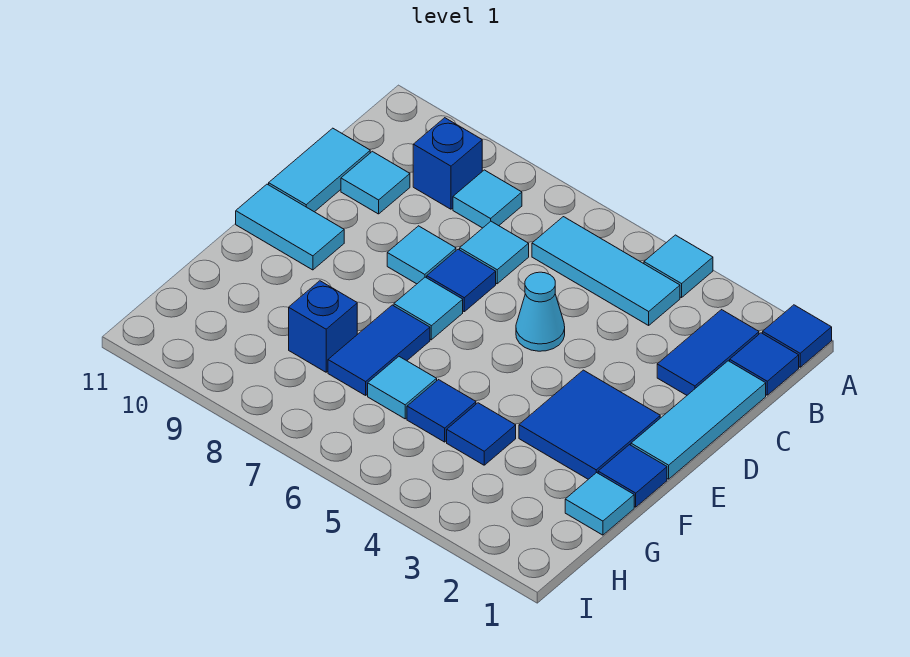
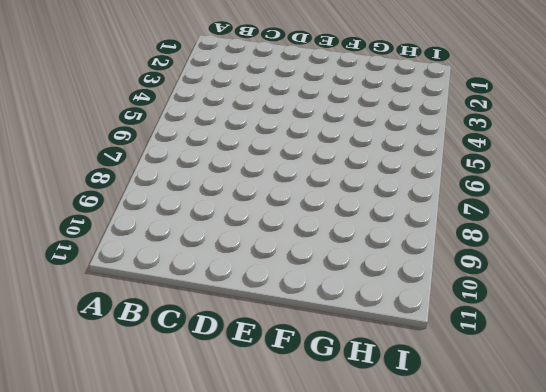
none -> blue 1x1 tile [763,305,832,367]
none -> cyan 1x1 tile [644,235,713,298]
none -> blue 1x1 tile [730,333,799,395]

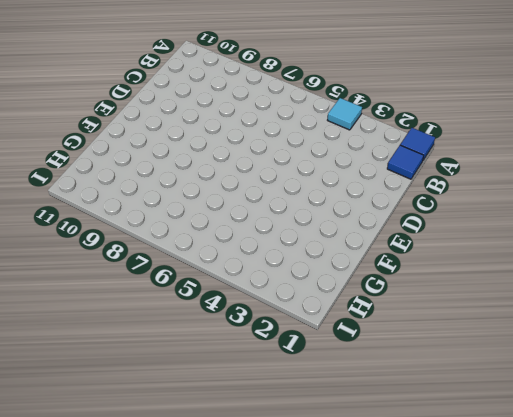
none -> blue 1x2 tile [657,310,759,395]
none -> cyan 1x3 tile [532,217,680,325]
none -> cyan 1x1 tile [453,170,522,228]

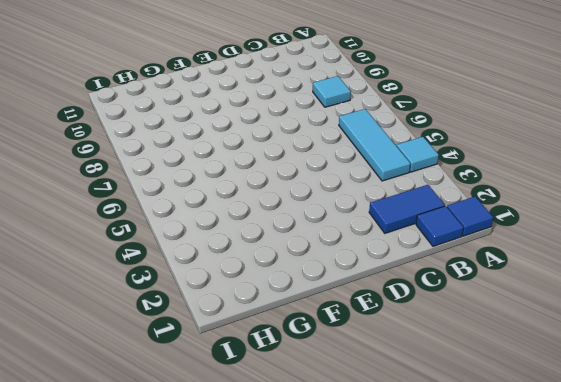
none -> blue 1x1 brick [413,118,482,209]
none -> cyan 1x3 tile [631,361,766,479]
none -> cyan 1x1 tile [460,221,529,284]

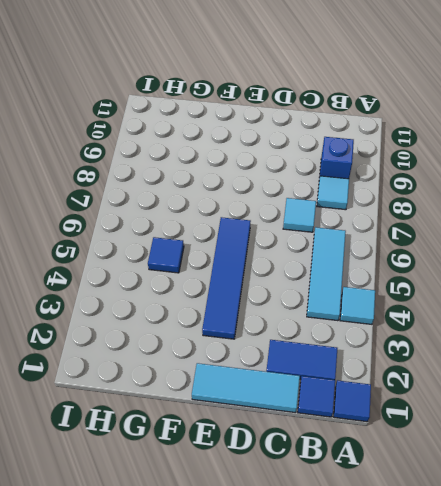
blue 1x4 tile [202,217,251,339] -> blue 2x2 tile [519,370,660,479]
none -> cyan 1x1 tile [341,151,410,214]
none -> cyan 1x2 tile [269,128,370,212]
none -> cyan 1x1 cone [516,272,565,351]

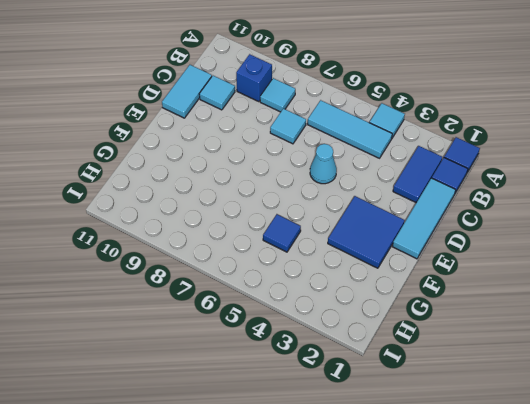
none -> blue 1x1 tile [427,249,496,312]
none -> cyan 1x1 tile [387,226,456,284]
none -> cyan 1x1 tile [394,277,463,340]

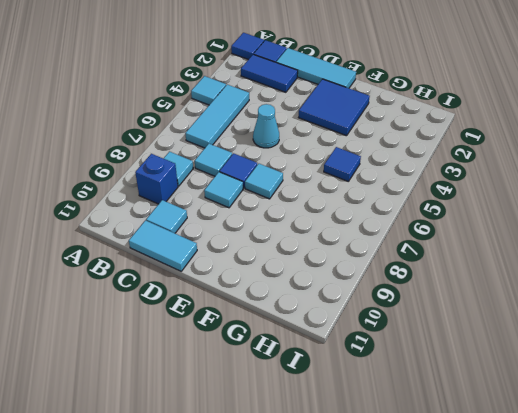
none -> cyan 1x2 tile [236,184,344,270]
none -> blue 1x1 tile [598,445,667,507]
none -> blue 1x2 tile [328,305,430,395]

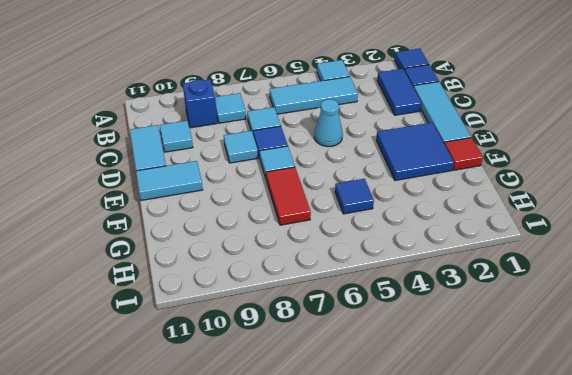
red 1x1 tile [444,138,483,170] -> blue 1x1 tile [598,445,667,507]
red 1x2 tile [266,167,311,225] -> blue 1x2 tile [328,305,430,395]
none -> cyan 1x1 tile [565,473,634,535]
none -> blue 1x1 tile [447,403,516,465]
none -> cyan 1x1 tile [368,357,437,419]

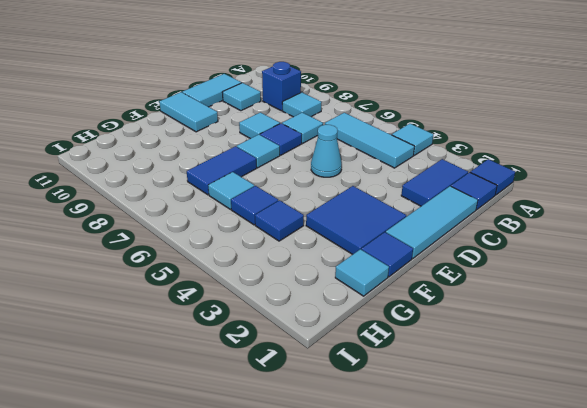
none -> blue 1x1 brick [289,281,357,372]

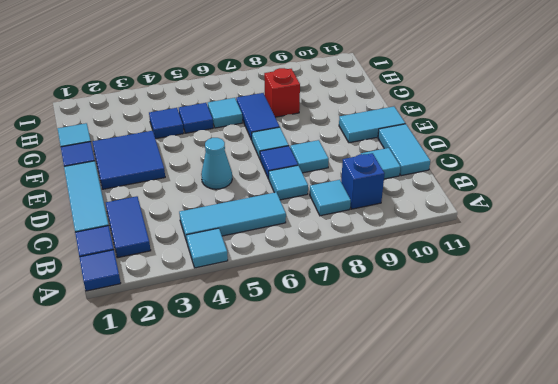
red 1x1 brick [264,68,300,117] -> blue 1x1 brick [289,281,357,372]

